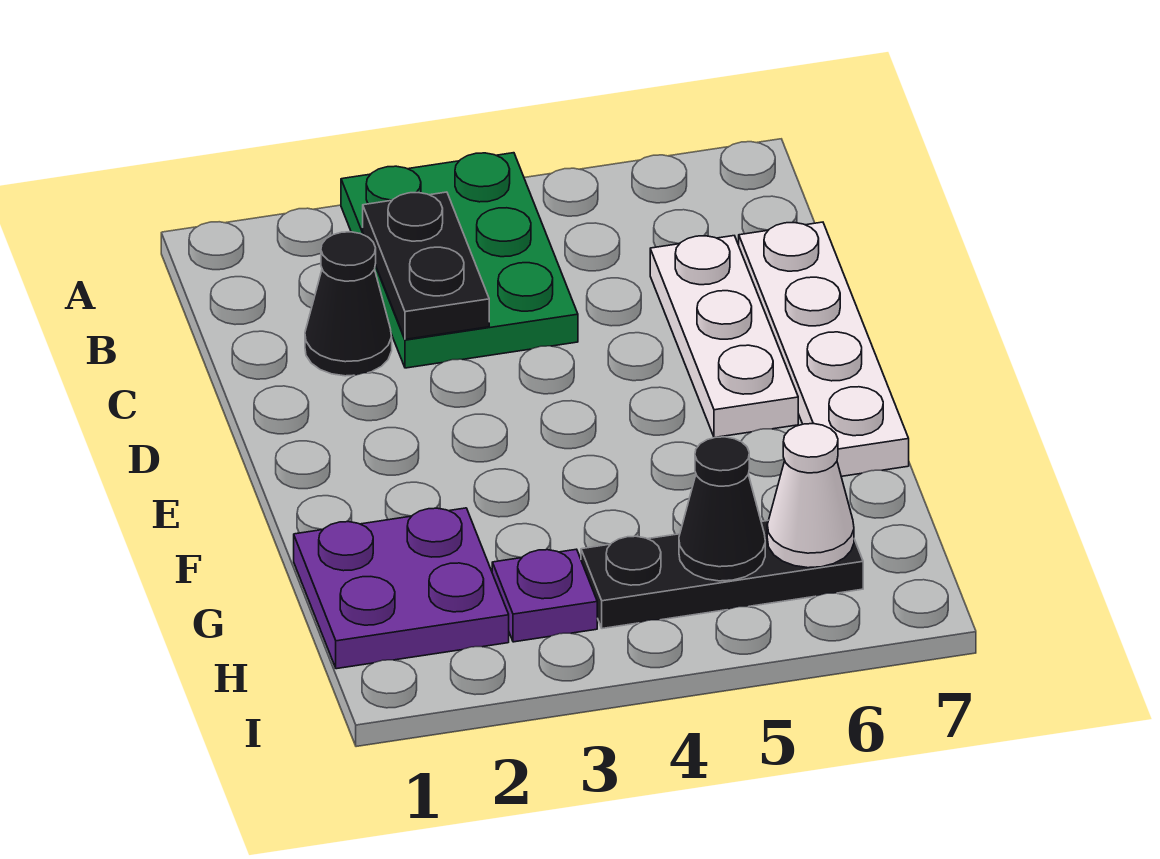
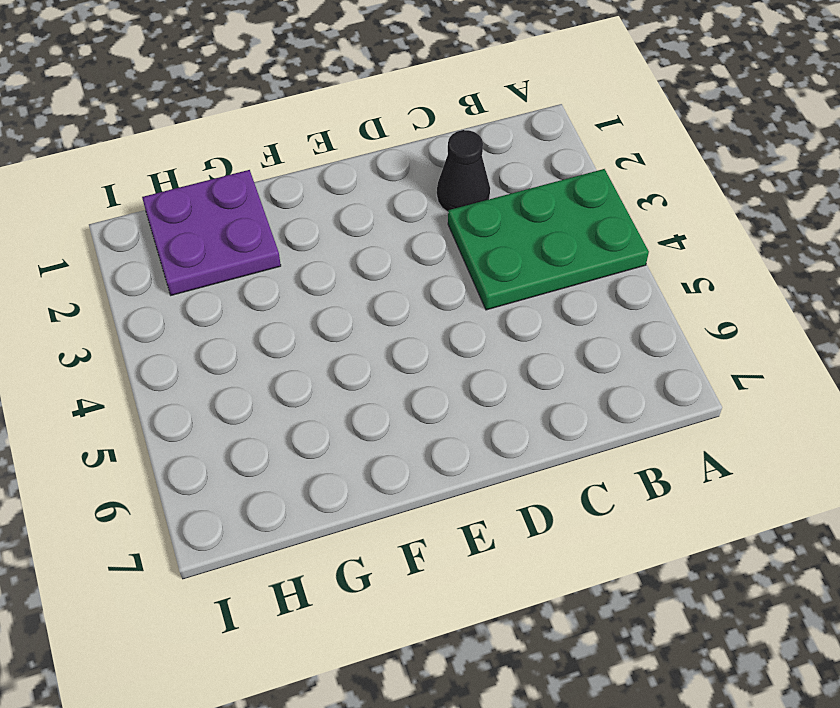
none -> white 1x3 plate [650,236,798,438]
none -> white 1x4 plate [739,222,909,476]

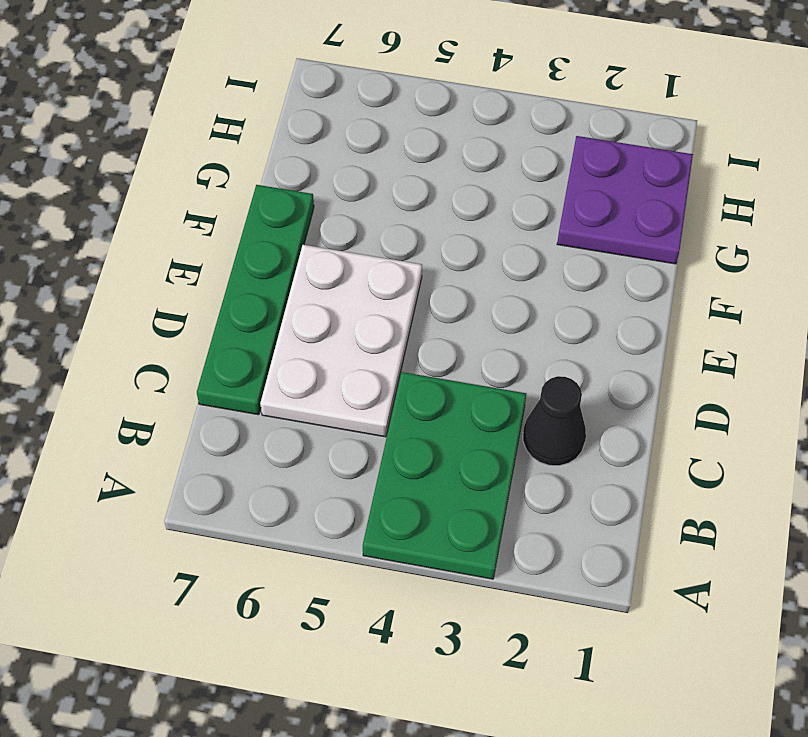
white 2x3 plate [260,245,422,437] -> white 1x3 plate [650,236,798,438]
green 1x4 plate [197,185,314,415] -> white 1x4 plate [739,222,909,476]
none -> purple 1x1 plate [492,549,597,642]
none -> black 1x3 plate [581,521,863,629]

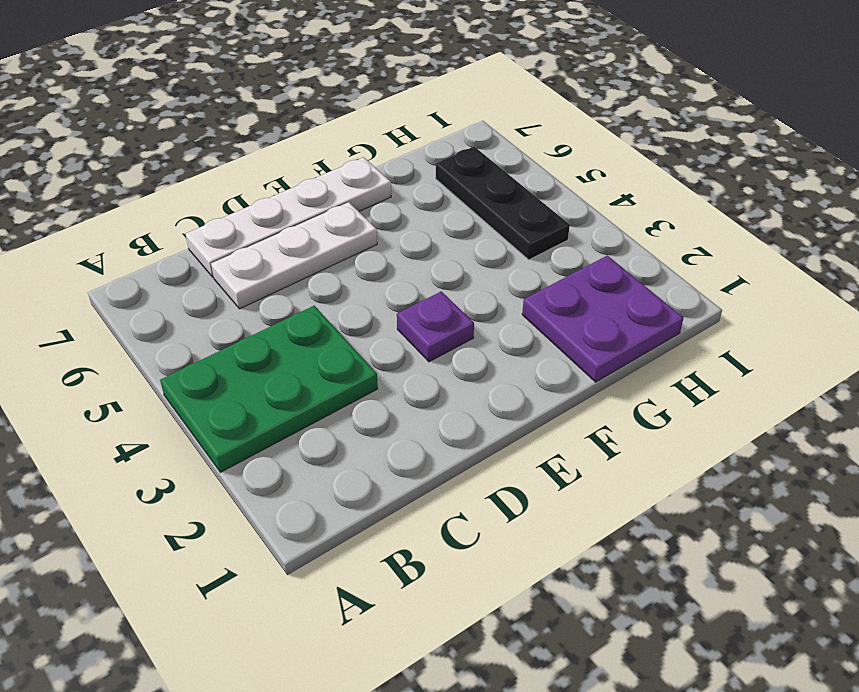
purple 1x1 plate [397,291,474,362] -> purple 1x1 plate moved to [492,549,597,642]
none -> black 1x1 cone [305,232,392,376]
none -> black 1x2 plate [363,192,489,339]

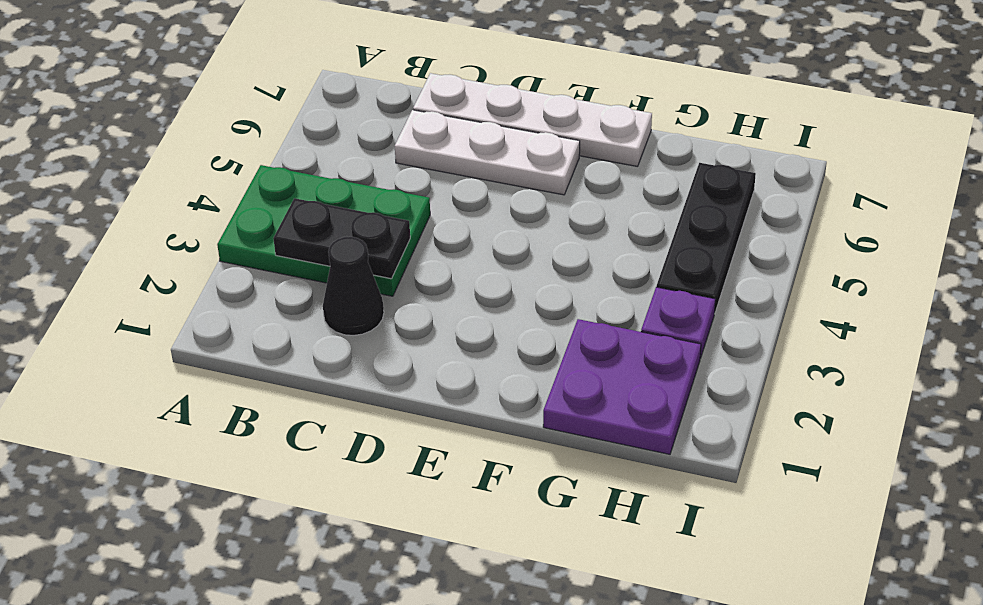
none -> black 1x1 cone [679,437,765,581]
none -> white 1x1 cone [767,424,854,568]

